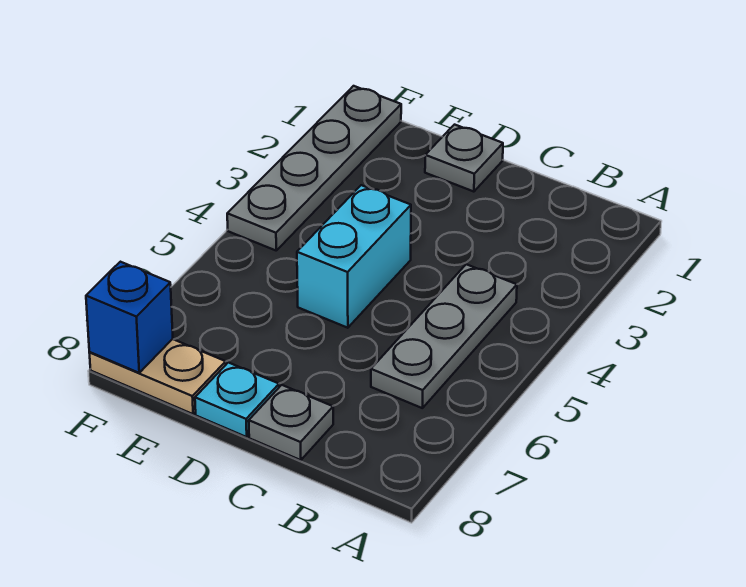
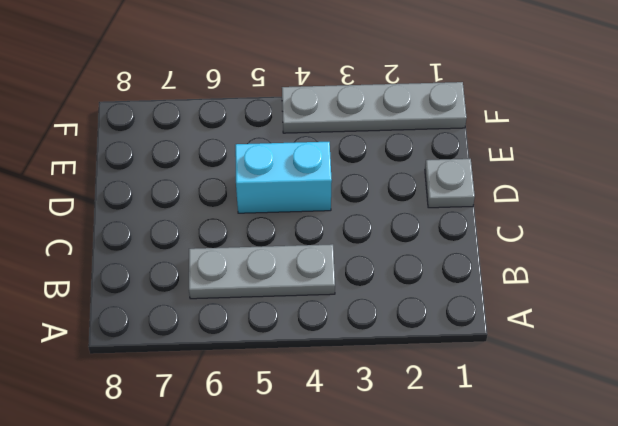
none -> grey 1x1 plate [249,385,333,460]
none -> cyan 1x1 plate [195,362,279,437]

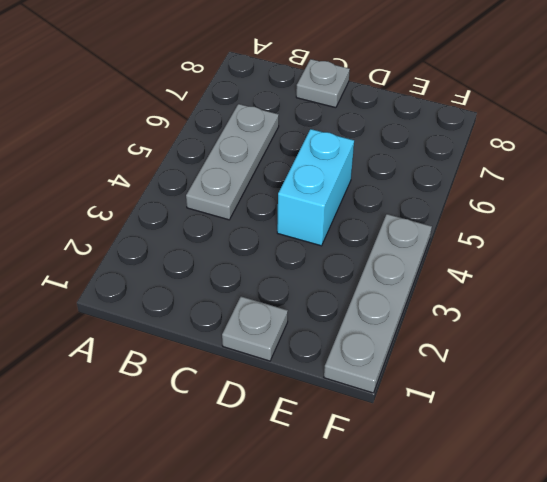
none -> cyan 1x1 plate [195,362,279,437]
none -> tan 1x2 plate [90,339,226,414]

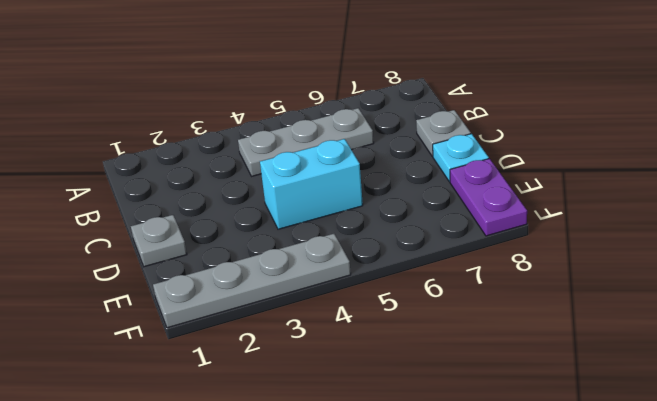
purple 1x2 plate [450,159,527,236] -> tan 1x2 plate [90,339,226,414]
none -> blue 1x1 brick [86,262,173,373]

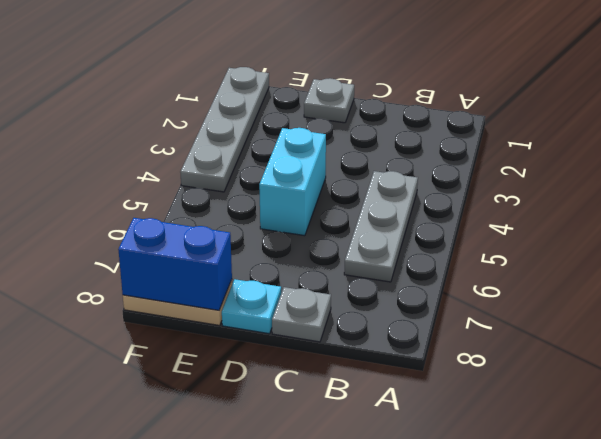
blue 1x2 brick [118,218,232,310] -> blue 1x1 brick [86,262,173,373]

